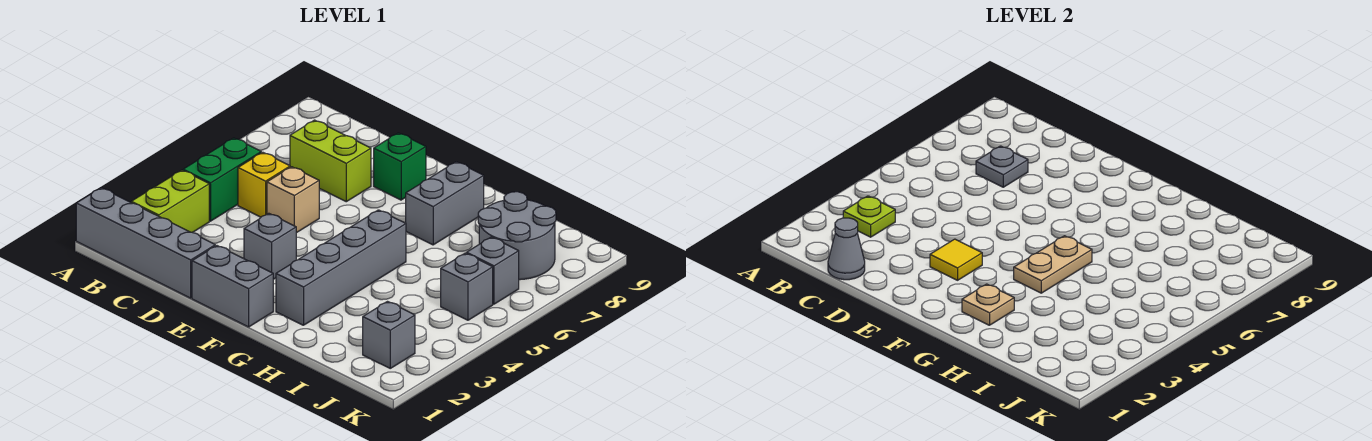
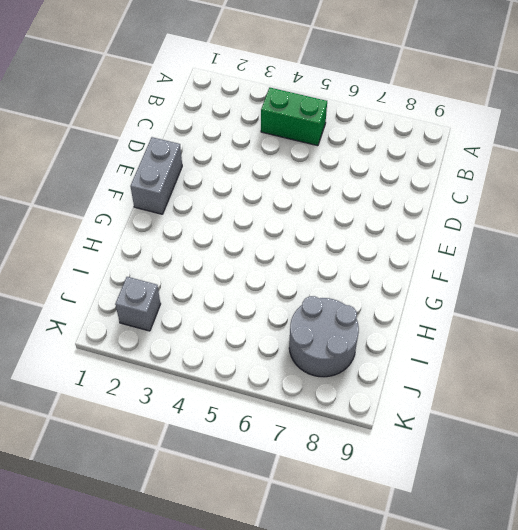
none -> grey 1x4 brick [76,188,215,298]
none -> lime 1x2 brick [131,170,209,233]
none -> yellow 1x1 brick [238,152,290,217]

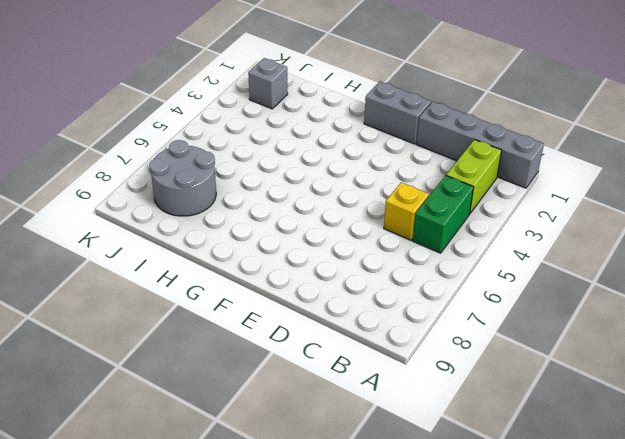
none -> lime 1x2 brick [290,120,371,202]
none -> tan 1x1 brick [267,167,319,233]
none -> grey 1x1 brick [244,213,296,279]

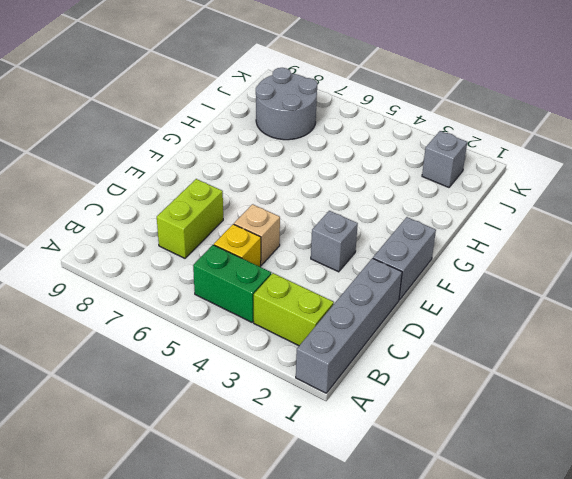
none -> green 1x1 brick [374,133,426,200]
none -> grey 1x4 brick [276,210,406,325]
none -> grey 1x2 brick [406,162,484,245]

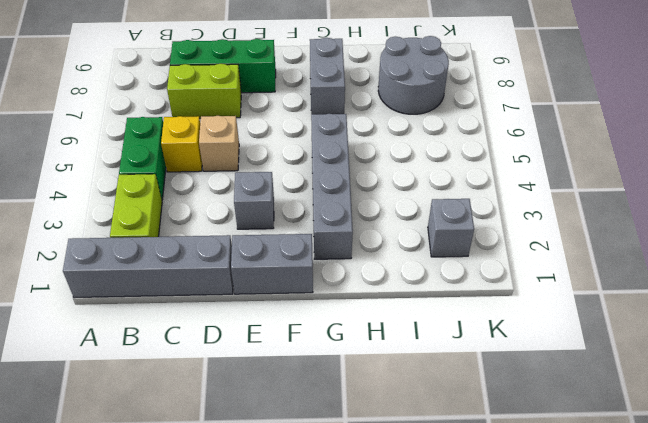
green 1x3 brick [170,39,276,93] -> green 1x1 brick [374,133,426,200]
none -> grey 1x1 brick [441,253,493,320]
none -> grey 1x1 brick [467,237,519,304]
none -> lime 1x1 plate [843,196,895,237]

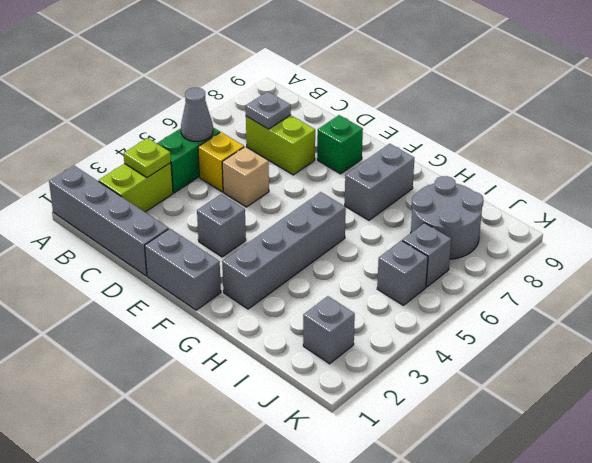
grey 1x1 cone [181,88,213,141] -> grey 1x1 cone moved to [828,218,865,280]
none -> yellow 1x1 tile [930,239,982,280]
none -> tan 1x1 plate [962,284,1014,325]
none -> tan 1x2 plate [1014,236,1092,293]

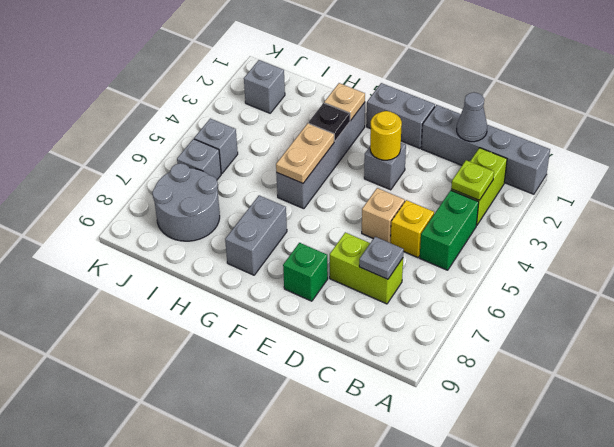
yellow 1x1 round brick [370,111,402,160] -> yellow 1x1 tile [930,239,982,280]
black 1x1 plate [309,103,350,141] -> none

